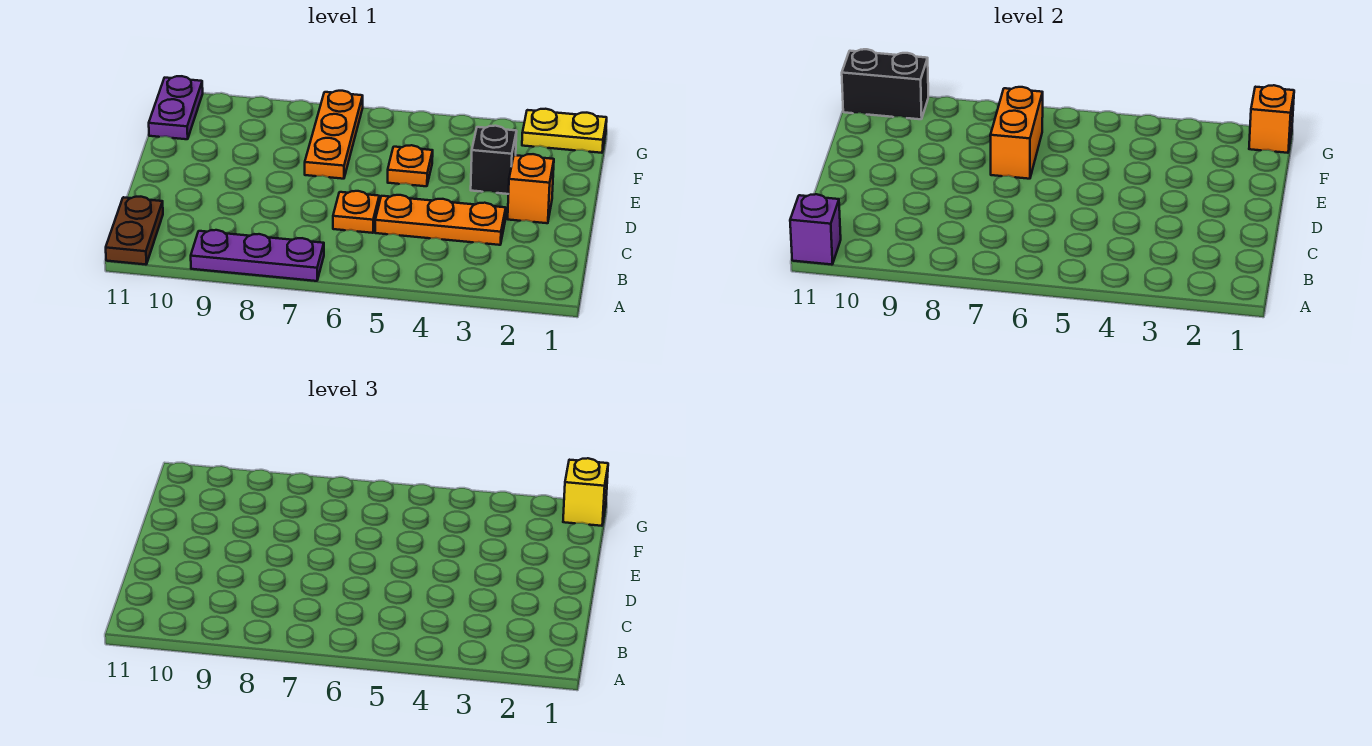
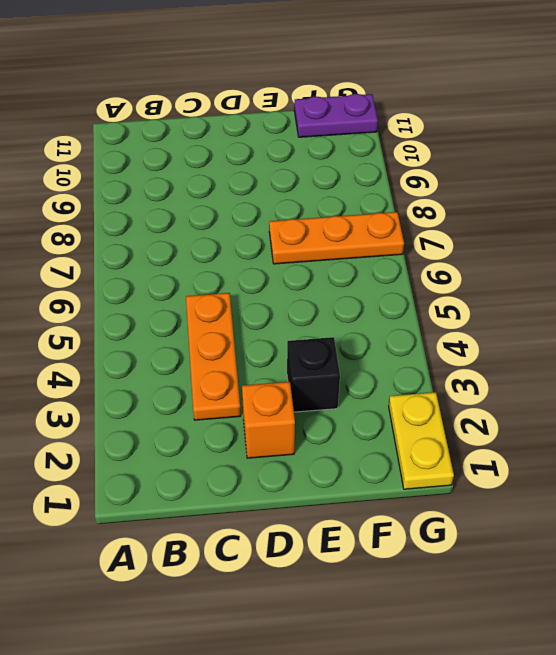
none -> purple 1x3 plate [191,230,324,281]
none -> brown 1x2 plate [106,197,163,265]
none -> orange 1x1 plate [333,191,379,233]

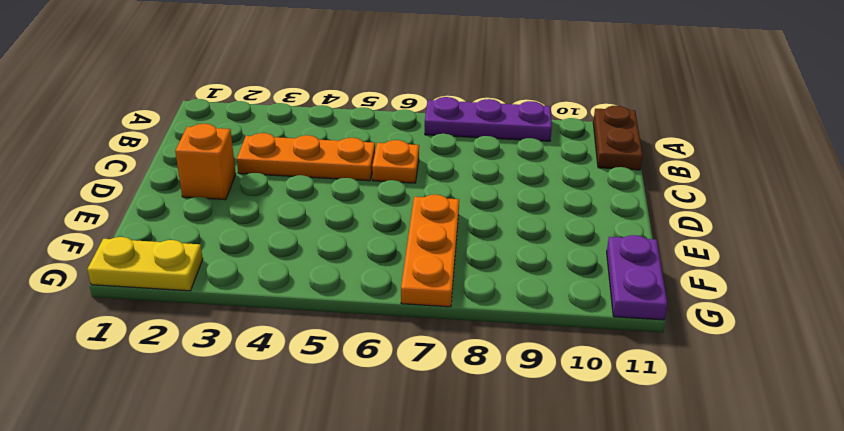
none -> black 1x1 brick [471,126,517,194]
none -> orange 1x1 plate [388,145,433,186]
none -> purple 1x1 brick [790,194,841,265]

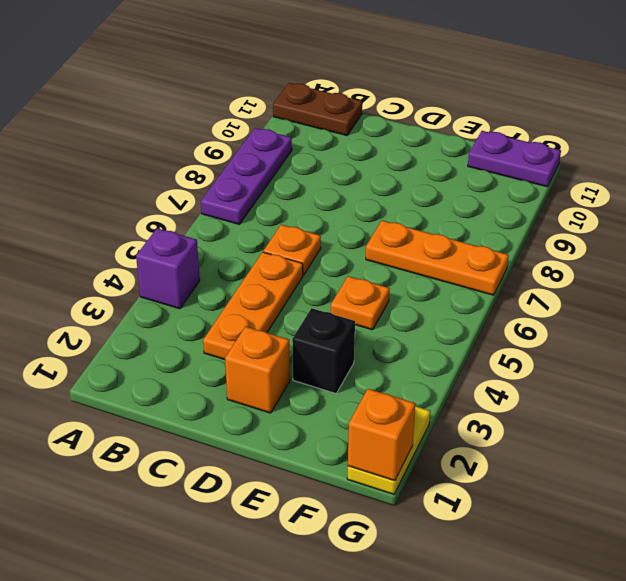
purple 1x1 brick [136,228,200,309] -> purple 1x1 brick moved to [790,194,841,265]
none -> orange 1x2 brick [990,87,1043,179]
none -> black 1x2 brick [842,49,928,119]
none -> yellow 1x1 brick [563,458,608,526]

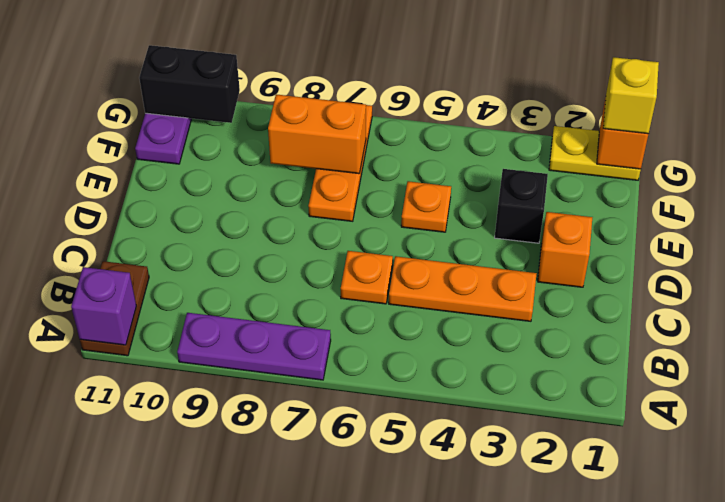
orange 1x2 brick [268,94,366,174] -> orange 1x2 brick turned to [990,87,1043,179]

